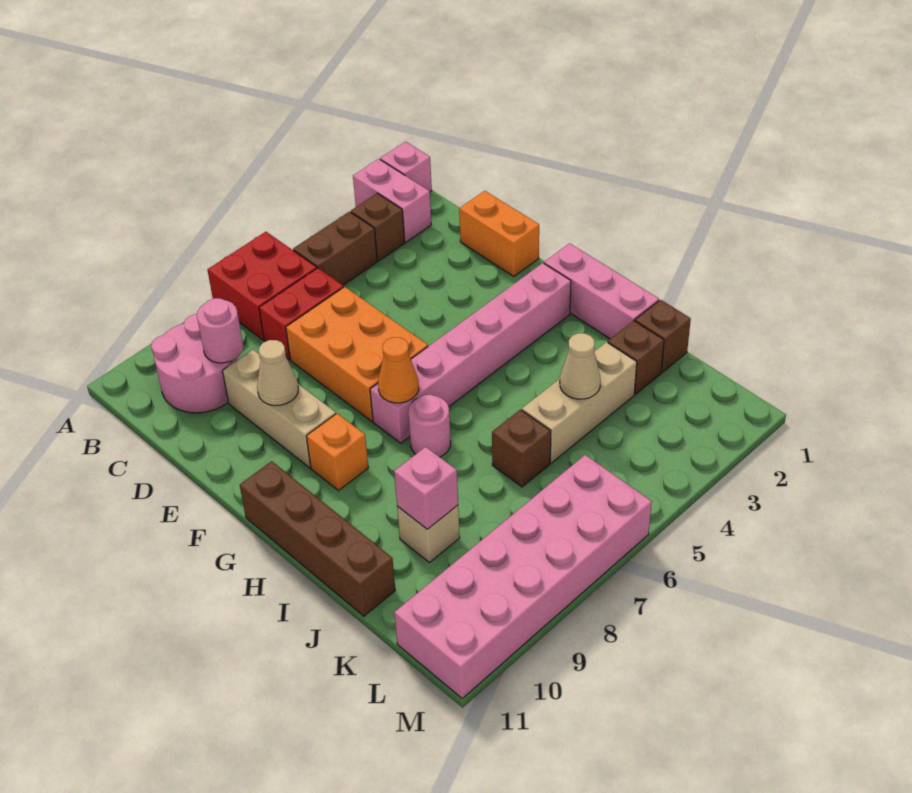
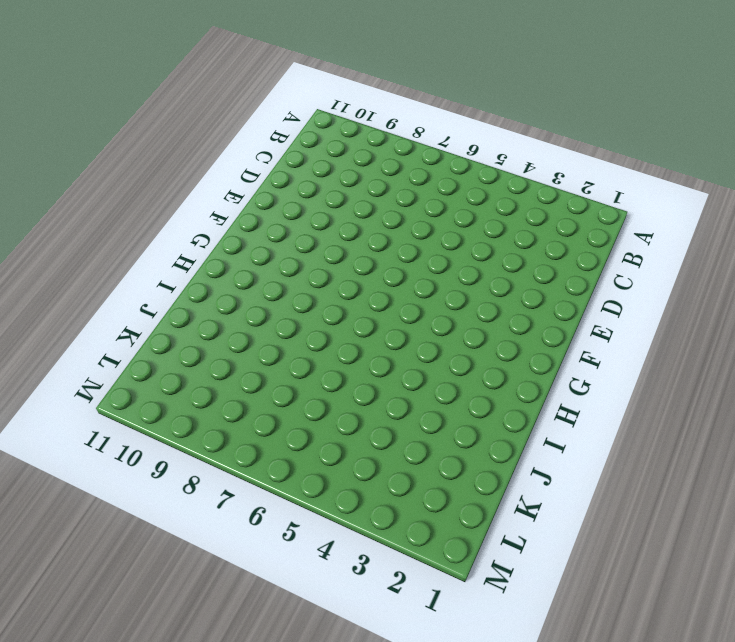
none -> pink 1x1 brick [380,142,432,192]
none -> pink 1x2 brick [353,159,431,242]
none -> red 2x2 brick [208,232,317,340]

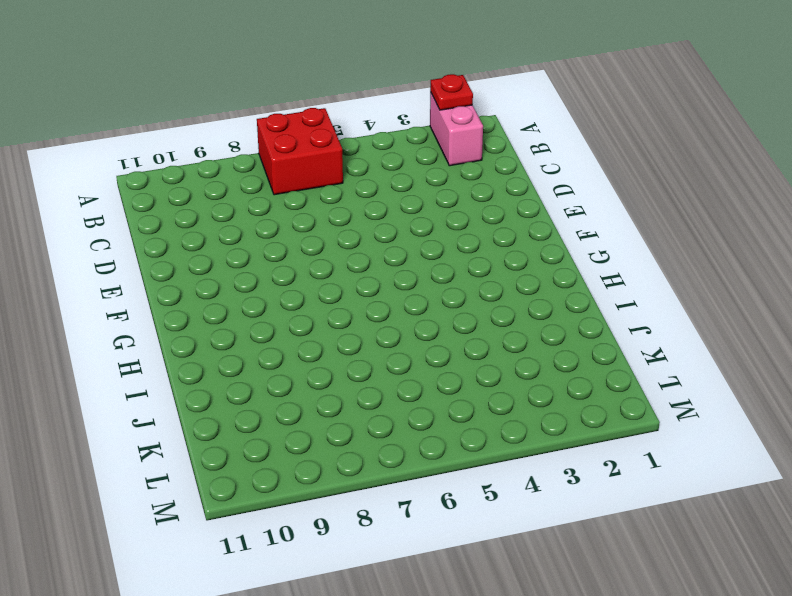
red 1x1 plate [430,74,473,110] -> none
none -> pink 1x1 brick [380,142,432,192]
none -> brown 1x1 brick [351,193,405,261]
none -> brown 1x2 brick [293,212,377,285]

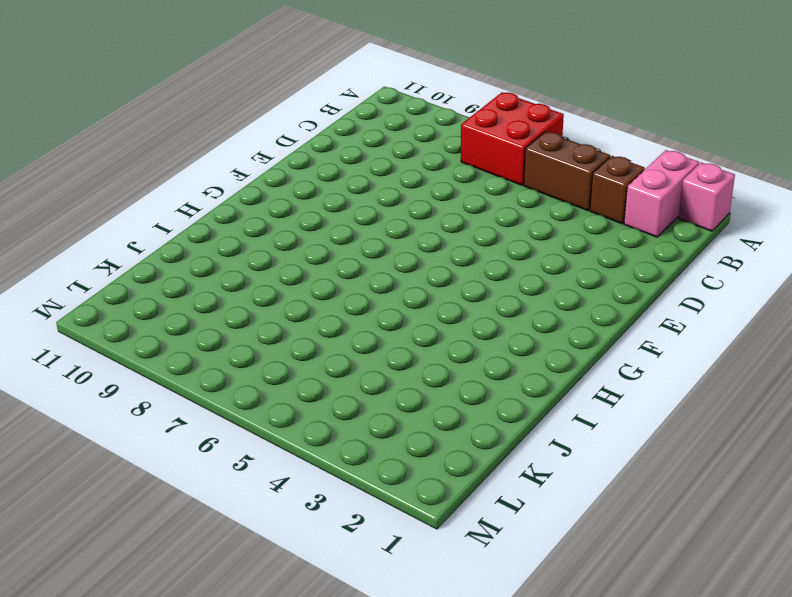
none -> pink 2x2 round brick [151,314,238,413]
none -> red 1x2 brick [259,268,344,360]
none -> orange 1x2 brick [459,191,539,276]

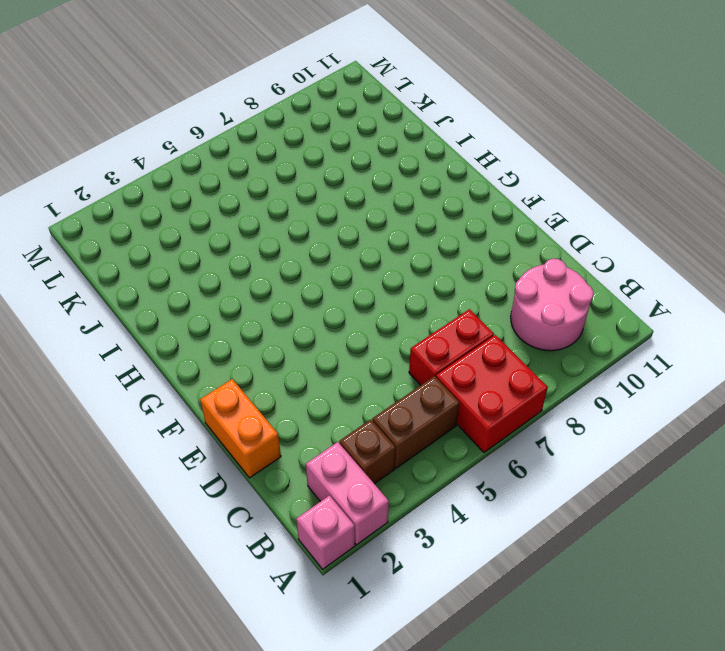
none -> orange 2x3 brick [286,287,428,421]
none -> tan 1x3 brick [223,350,336,468]
none -> pink 1x3 brick [544,243,659,339]

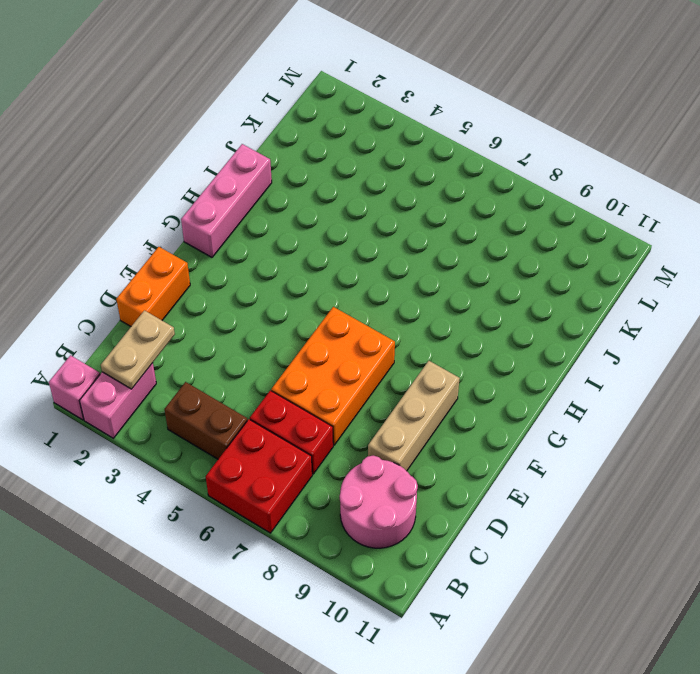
tan 1x2 plate [101,310,175,389] -> none
none -> brown 1x1 brick [351,193,405,261]
none -> pink 1x6 brick [370,263,571,443]
none -> orange 1x1 brick [306,414,368,491]

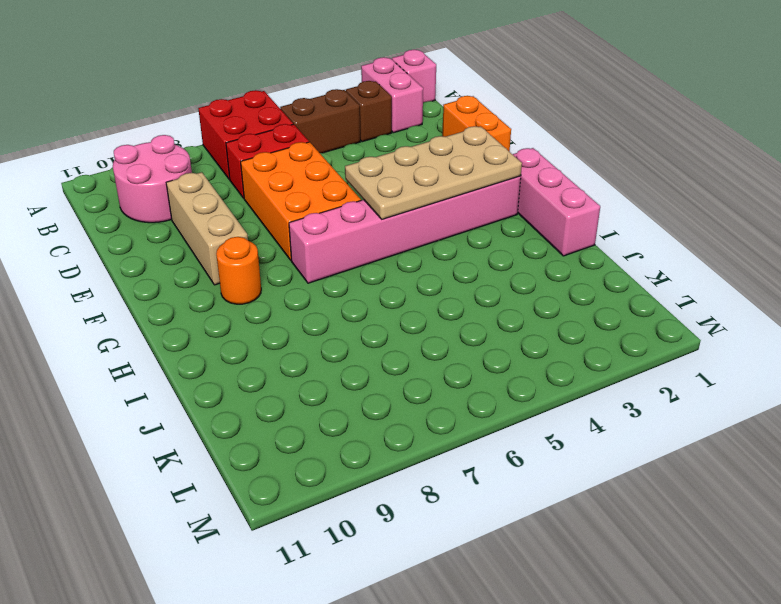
tan 2x4 plate [345,126,522,219] -> none
orange 1x1 round brick [216,237,261,304] -> orange 1x1 brick [306,414,368,491]
none -> brown 1x4 brick [240,461,395,616]
none -> pink 1x1 round brick [408,395,451,457]
none -> brown 1x1 brick [635,300,691,372]

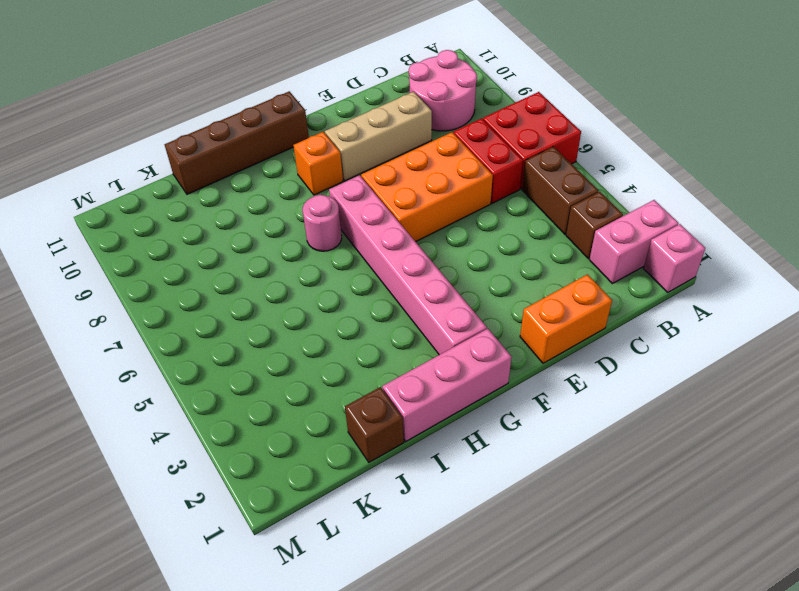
none -> brown 1x1 brick [608,321,664,394]
none -> tan 1x3 brick [522,342,637,463]
none -> brown 1x1 brick [492,410,551,487]

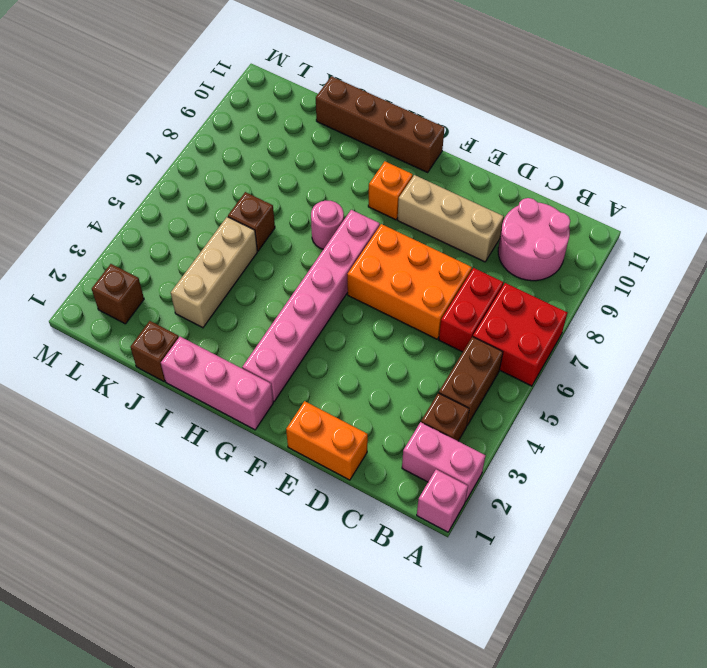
brown 1x1 brick [92,264,144,324] -> brown 1x1 brick moved to [608,321,664,394]
none -> tan 1x1 brick [397,505,460,563]
none -> pink 2x6 brick [394,455,652,698]
none -> pink 1x1 round brick [197,298,243,363]

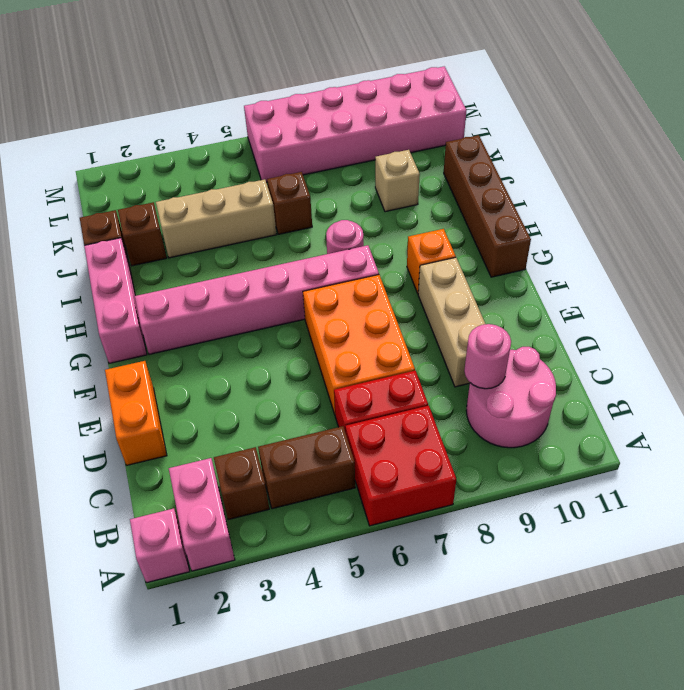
none -> tan 1x1 cone [257,340,298,406]
none -> orange 1x1 cone [378,337,419,403]
none -> tan 1x1 cone [560,333,601,399]

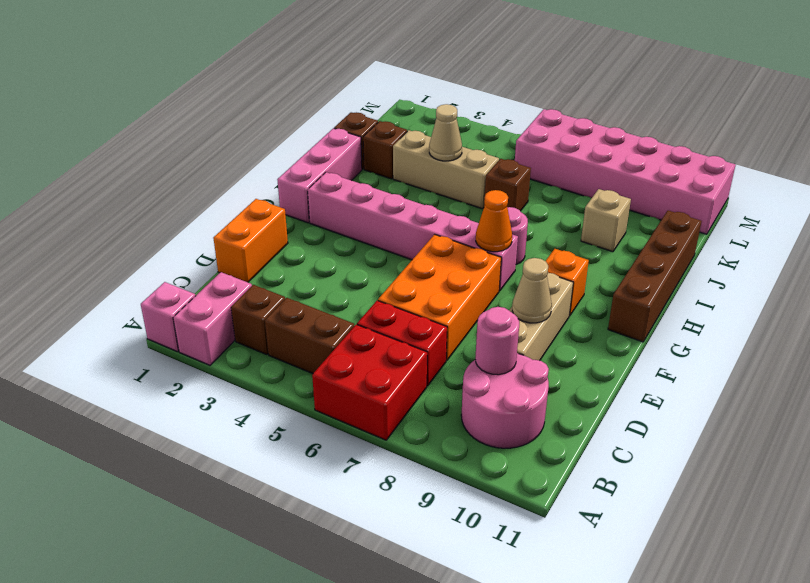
none -> pink 1x1 brick [394,447,458,529]

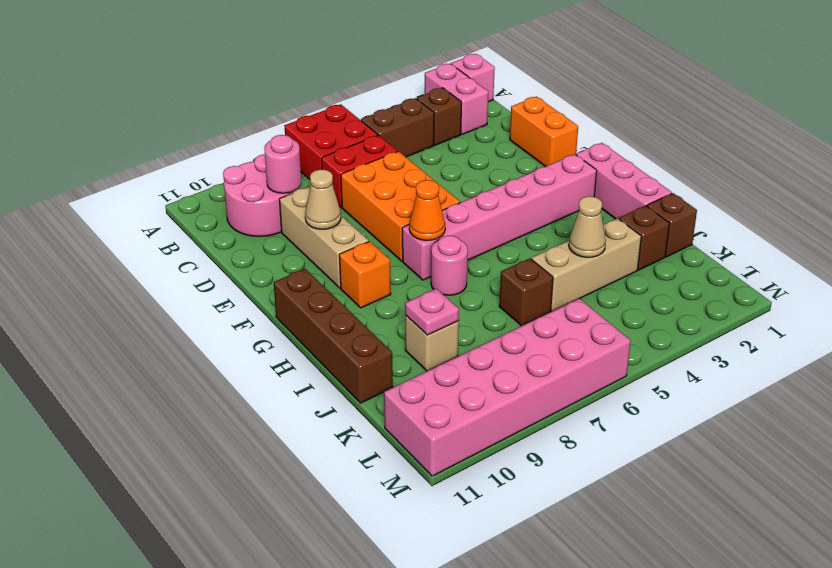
pink 1x1 plate [405,289,459,335] -> pink 1x1 brick [394,447,458,529]

